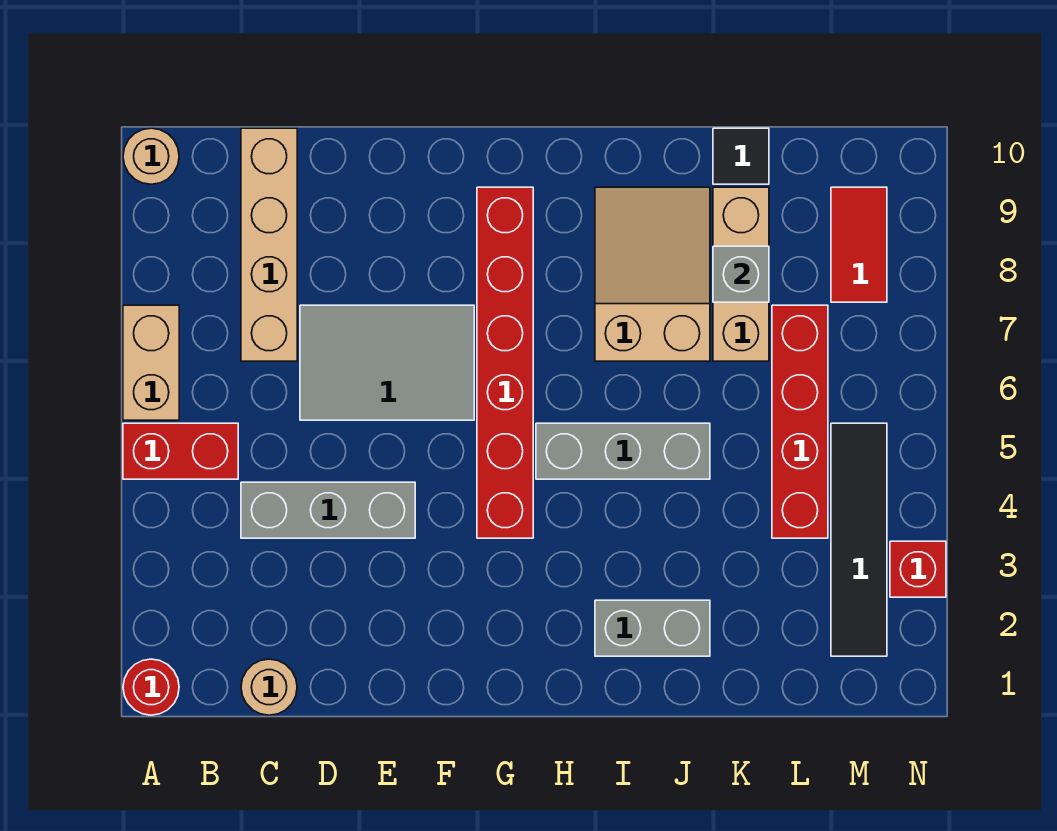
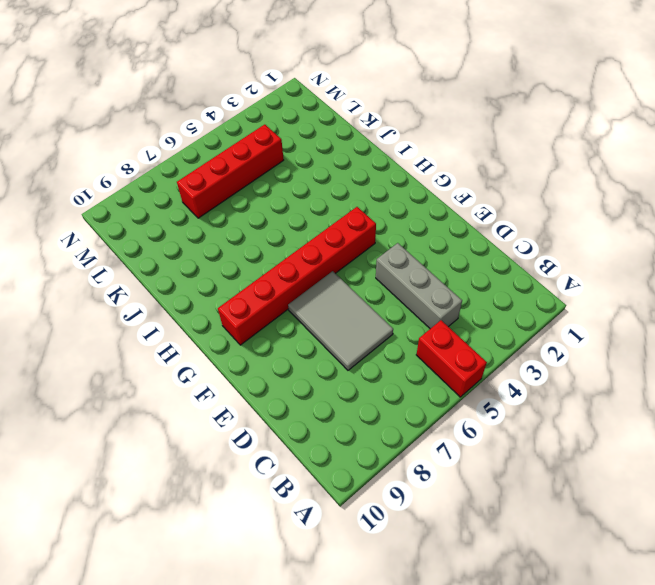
none -> red 1x1 round brick [123,659,179,715]
none -> tan 1x2 brick [123,305,179,420]
none -> tan 1x1 round brick [123,128,179,184]

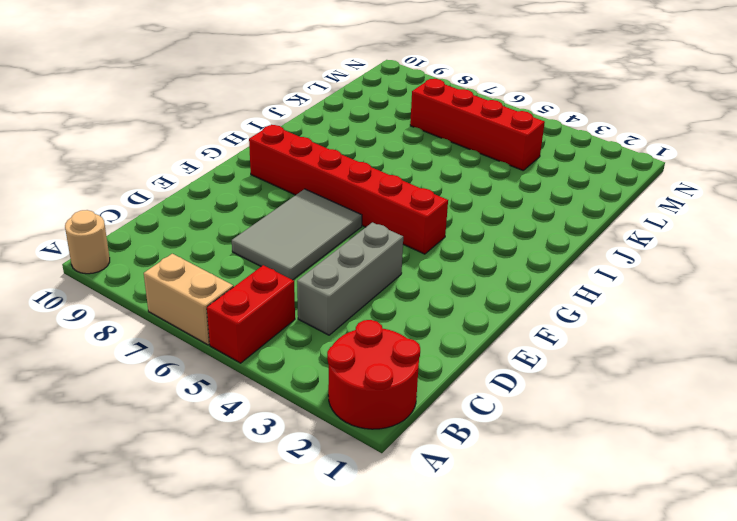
red 2x2 round brick [327,320,420,429] -> red 1x1 round brick [123,659,179,715]
none -> tan 1x1 round brick [241,659,297,715]
none -> tan 1x4 brick [241,128,297,361]
none -> grey 1x3 brick [536,423,710,479]

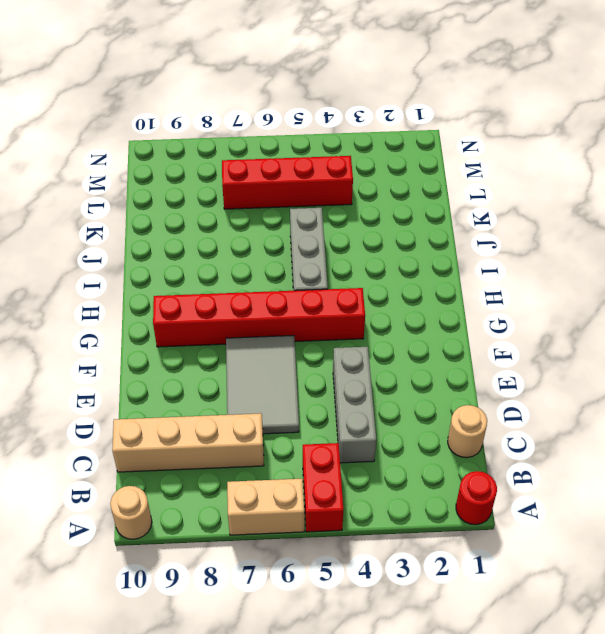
none -> grey 1x2 brick [595,600,710,656]
none -> tan 2x3 slope [595,187,710,361]
none -> tan 1x3 brick [713,187,769,361]

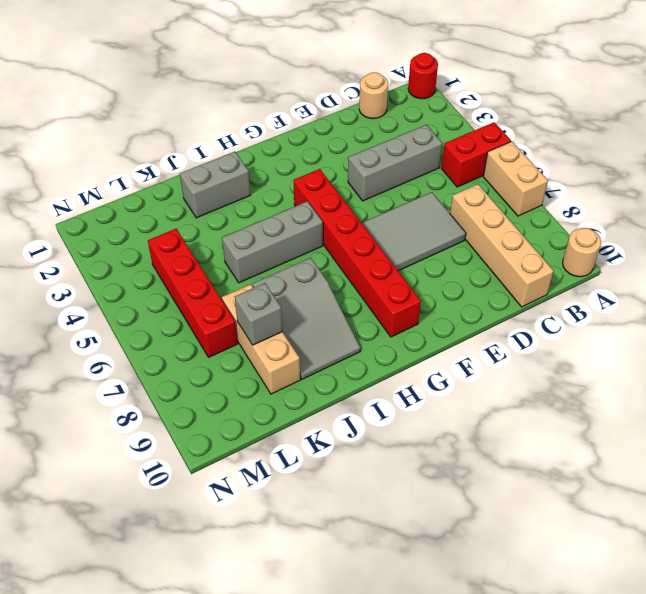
grey 2x3 slope [253,258,360,379] -> tan 2x3 slope [595,187,710,361]
none -> black 1x1 tile [713,128,769,184]
none -> black 1x4 tile [831,423,887,656]
none -> red 1x2 tile [831,187,887,302]

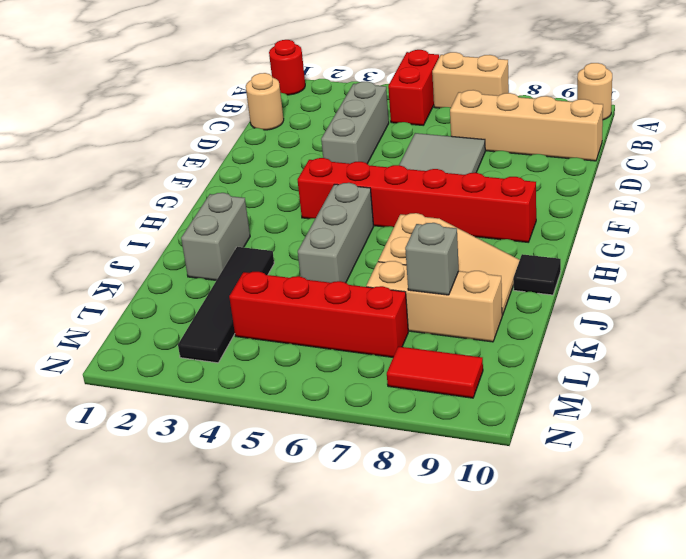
black 1x1 tile [513,254,561,295] -> black 1x1 tile moved to [713,128,769,184]
black 1x4 tile [178,247,274,363] -> black 1x4 tile turned to [831,423,887,656]
none -> red 1x1 brick [890,541,946,597]

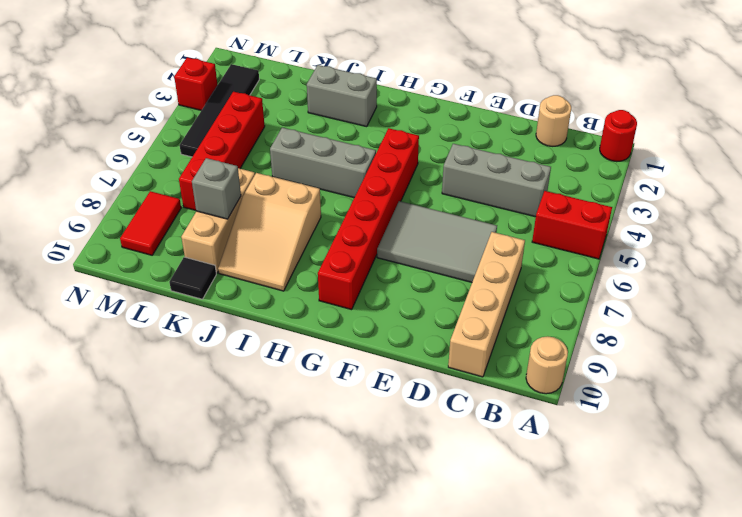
none -> tan 1x2 brick [123,305,179,420]

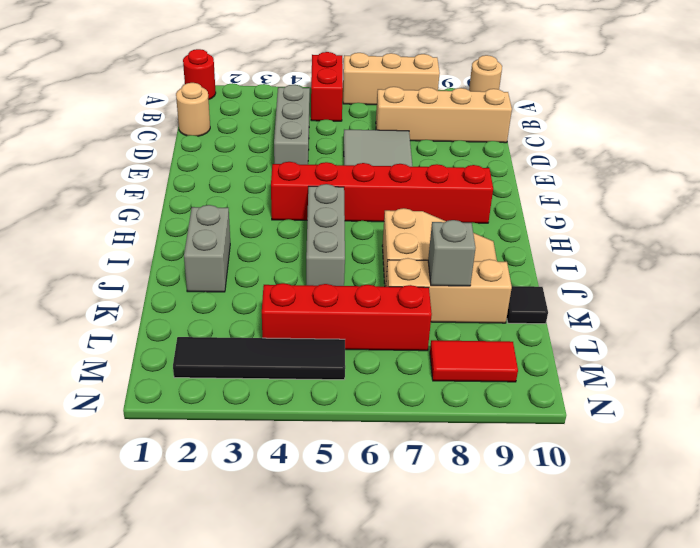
tan 1x3 brick [343,53,440,105] -> tan 1x2 brick [123,305,179,420]
none -> red 1x1 brick [890,541,946,597]

